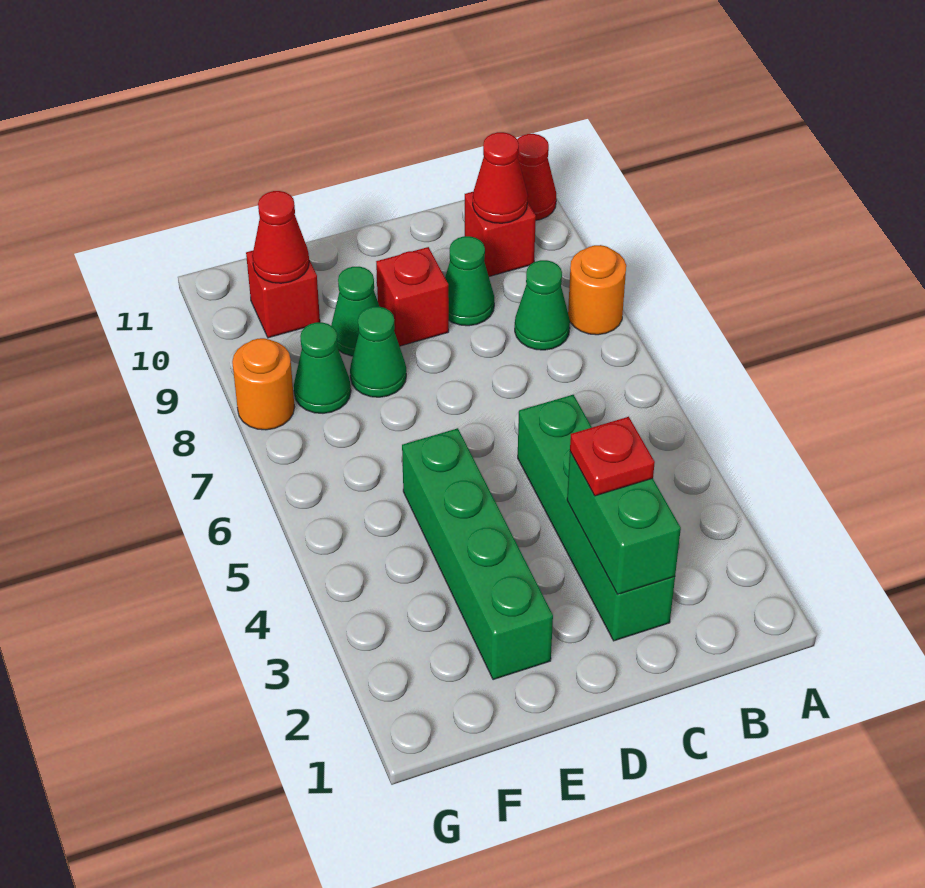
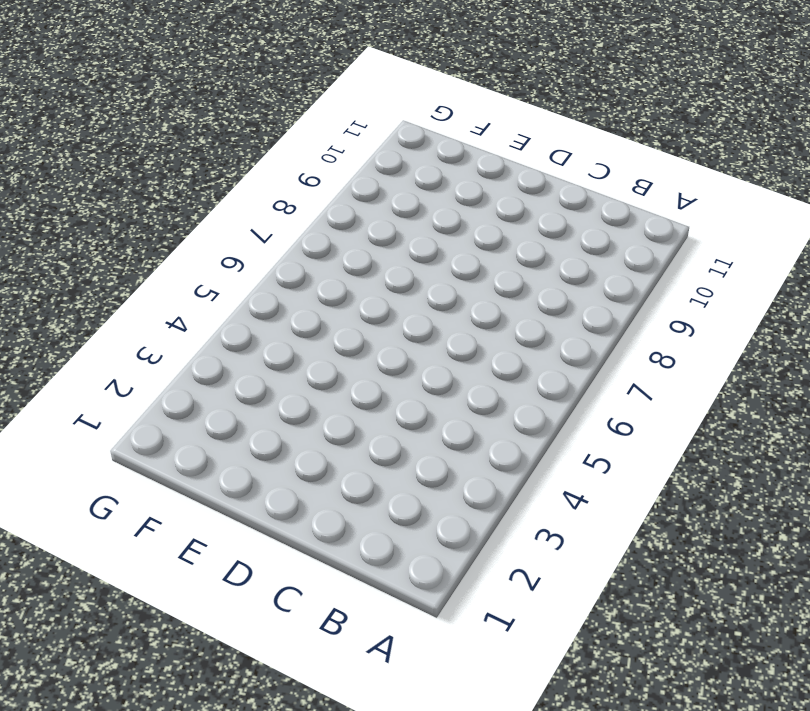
none -> orange 1x1 round brick [568,245,626,335]
none -> red 1x1 cone [517,134,556,220]
none -> green 1x1 cone [515,260,570,350]

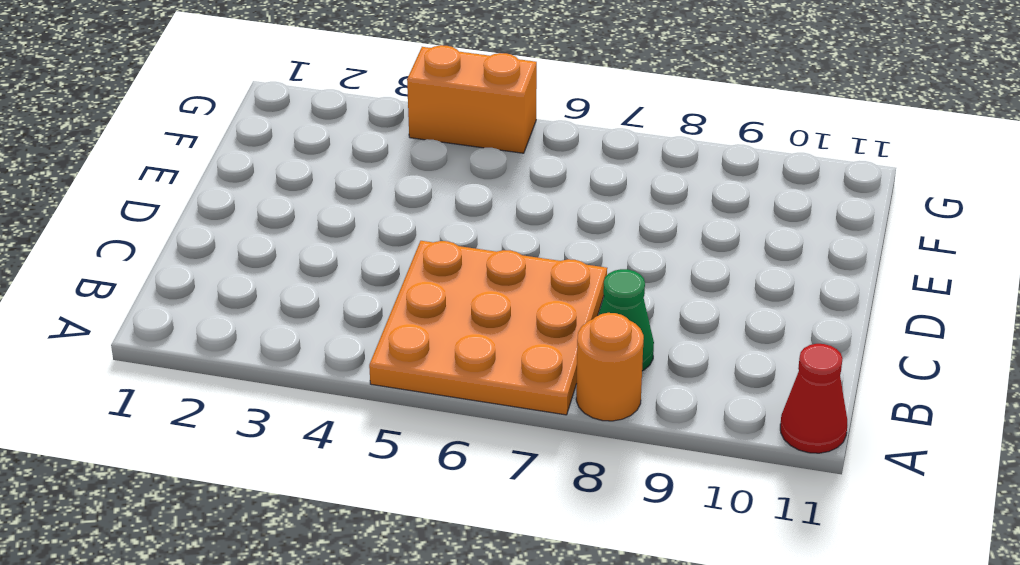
orange 3x3 plate [369,241,607,415] -> green 1x4 brick [518,395,675,641]
orange 1x2 brick [407,45,537,153] -> none
none -> red 1x1 brick [465,192,536,276]
none -> green 1x1 cone [445,236,494,326]
none -> red 1x1 brick [376,247,449,346]

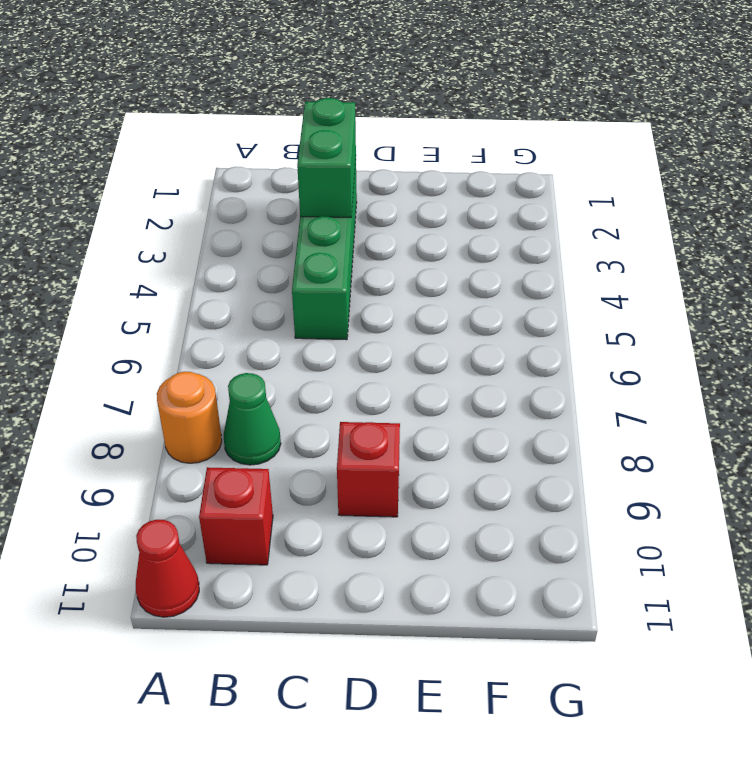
none -> green 1x1 cone [445,236,494,326]
none -> green 1x4 brick [402,428,553,680]
none -> green 1x1 cone [350,307,406,397]

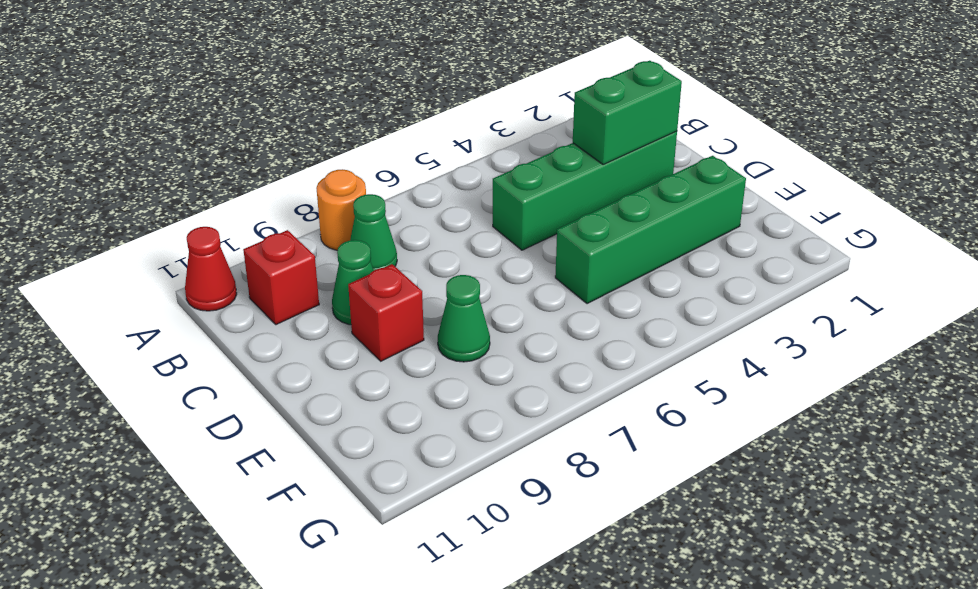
none -> green 1x1 cone [331,267,379,356]
none -> green 1x1 cone [294,322,351,413]
none -> red 1x1 brick [246,251,320,338]

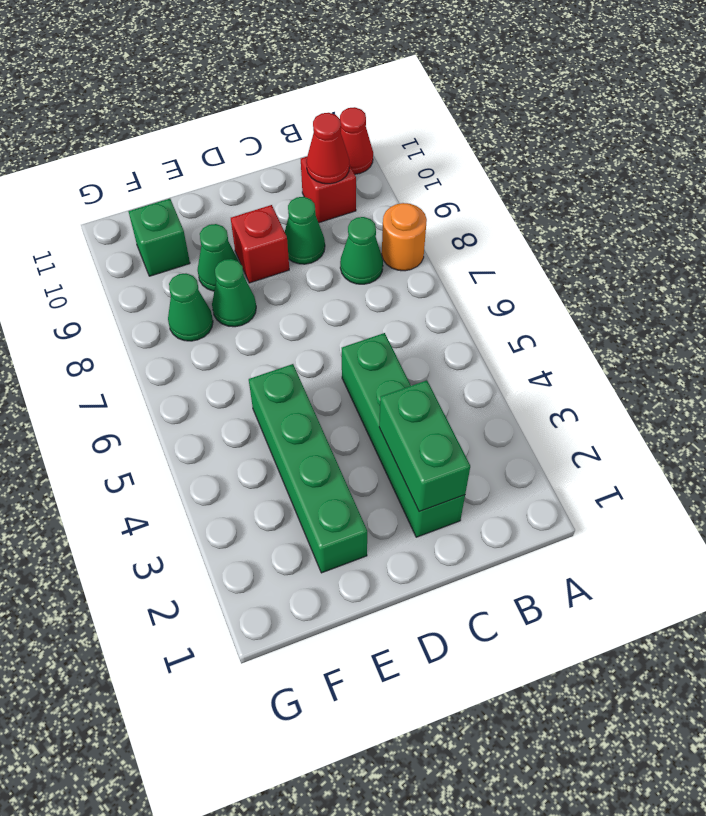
green 1x1 brick [128,199,190,276] -> red 1x1 brick [246,251,320,338]
none -> orange 1x1 round brick [232,338,294,430]
none -> red 1x1 cone [252,191,309,283]
none -> red 1x1 plate [570,417,655,496]

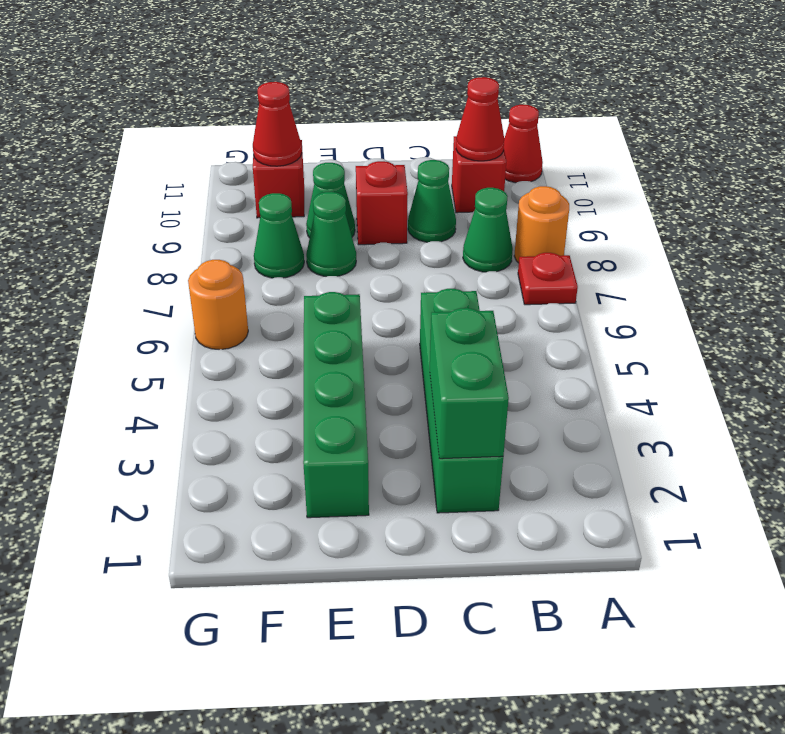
red 1x1 plate [518,253,578,305] -> red 1x1 plate moved to [570,417,655,496]
orange 1x1 round brick [188,260,248,350] -> orange 1x1 round brick moved to [232,338,294,430]

